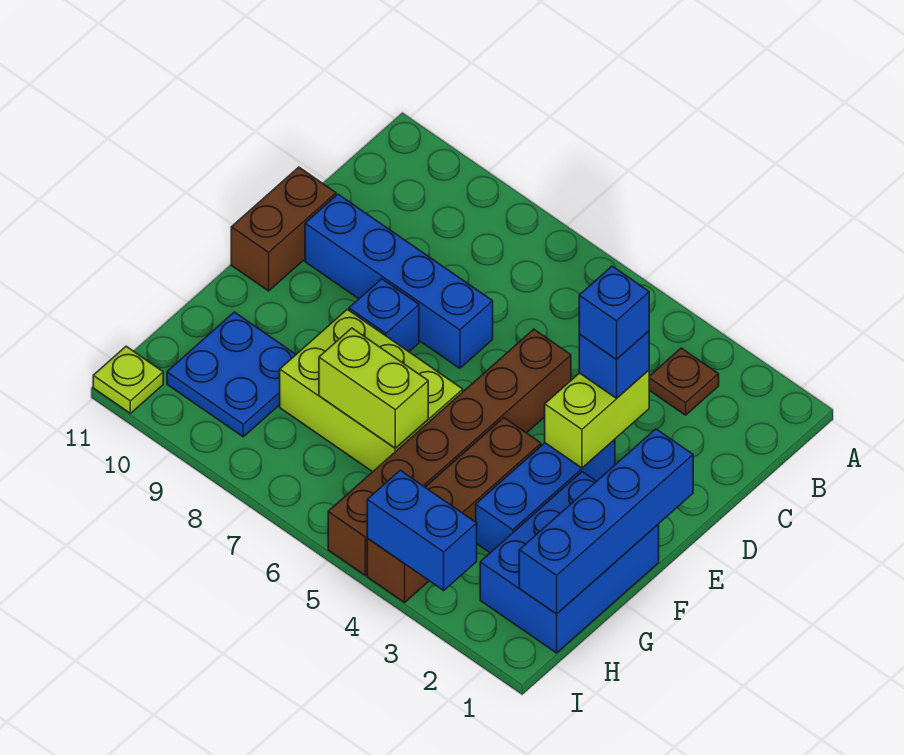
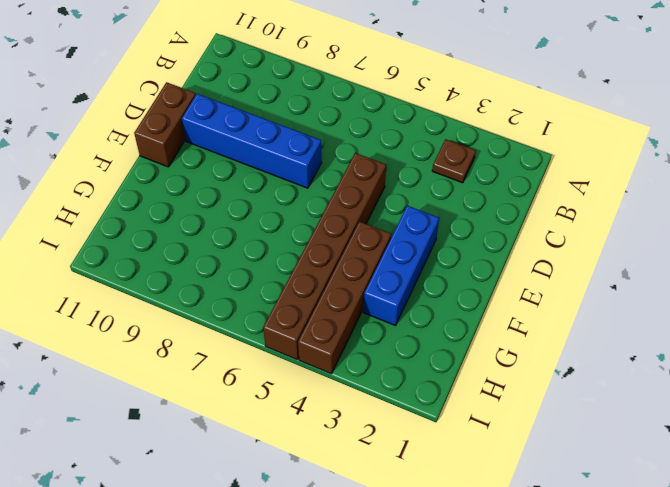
none -> blue 1x1 brick [349,279,419,352]
none -> blue 2x3 brick [480,472,659,653]
none -> lime 2x3 brick [280,310,463,472]

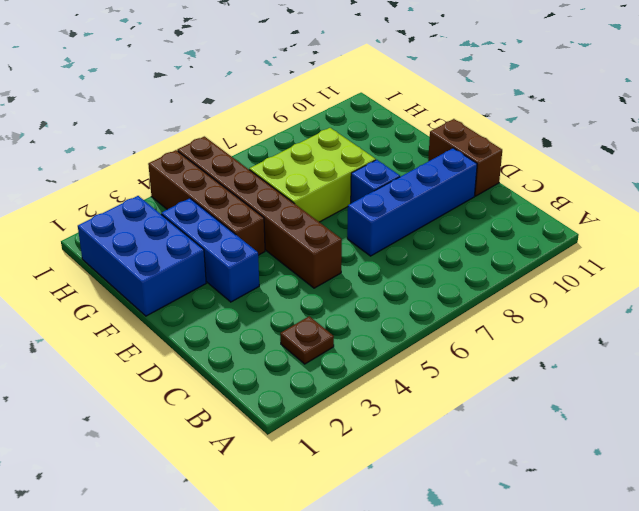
none -> blue 2x2 plate [167,312,296,437]
none -> lime 1x1 plate [93,346,163,413]
none -> lime 1x2 brick [545,370,649,468]

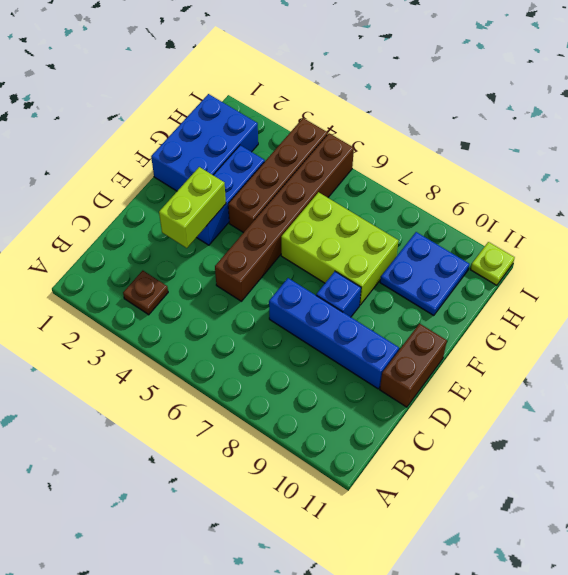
none -> blue 1x4 brick [519,429,693,614]
none -> lime 1x2 brick [319,328,428,448]
none -> blue 1x2 brick [367,470,477,590]

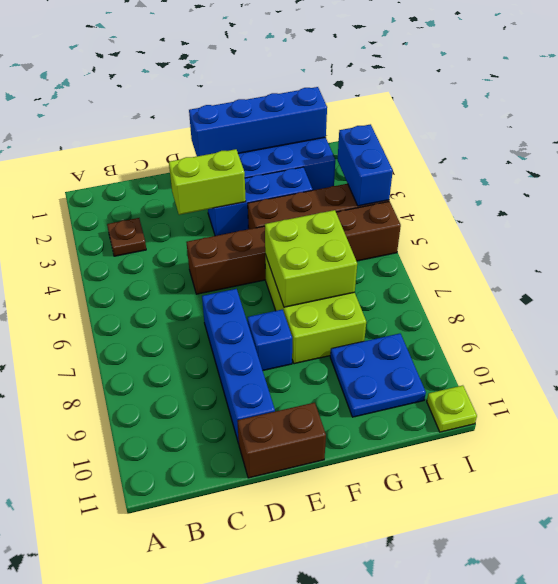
lime 2x2 brick [265,210,357,307] -> lime 1x2 brick [319,328,428,448]
none -> blue 1x1 brick [579,331,649,398]
none -> blue 1x1 brick [579,266,649,360]

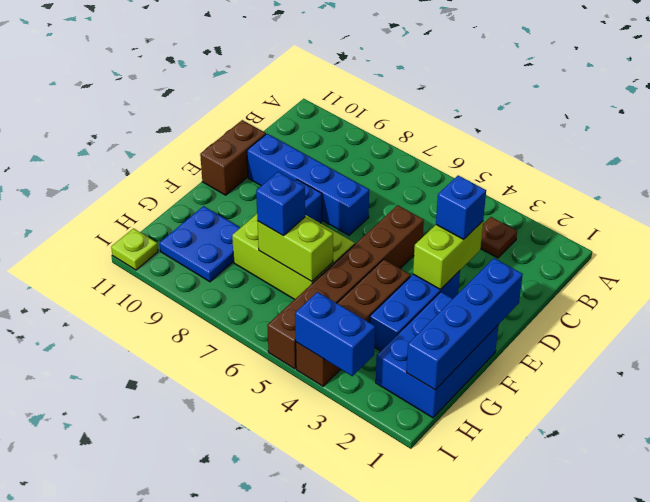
blue 1x1 brick [256,172,305,236] -> blue 1x1 brick moved to [579,266,649,360]

